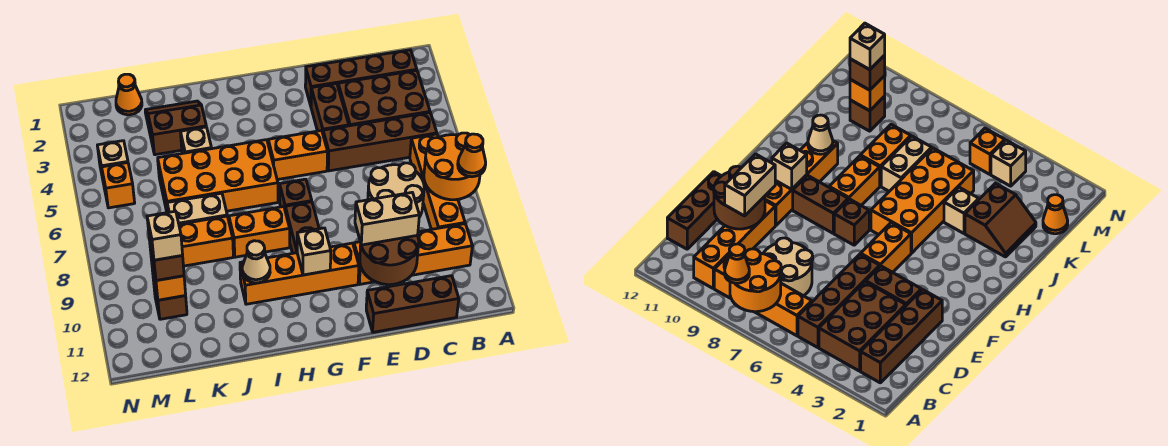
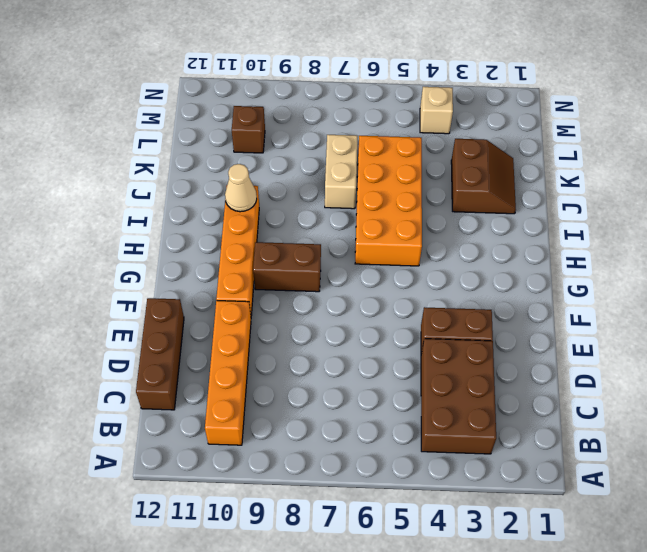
none -> brown 1x4 brick [305,50,417,106]
none -> brown 1x4 brick [323,113,437,171]
none -> orange 1x4 brick [410,134,465,229]
none -> tan 2x2 round brick [368,163,424,217]

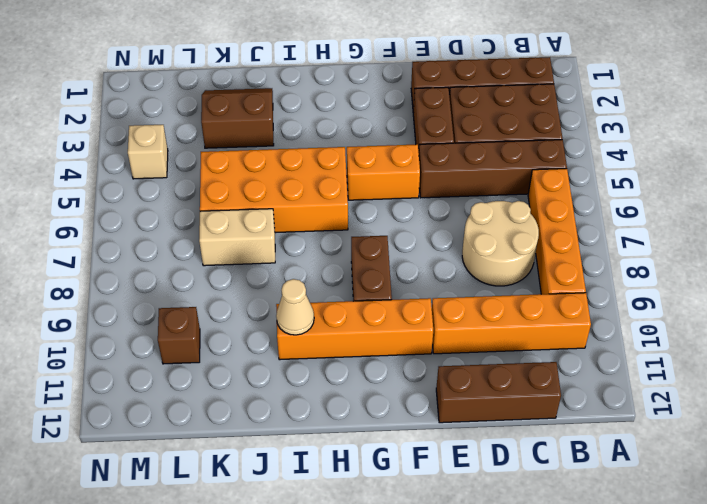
none -> brown 1x1 brick [280,179,312,208]
none -> orange 1x2 brick [229,207,290,257]
none -> tan 1x1 brick [180,127,212,153]
none -> orange 1x2 brick [179,216,233,266]

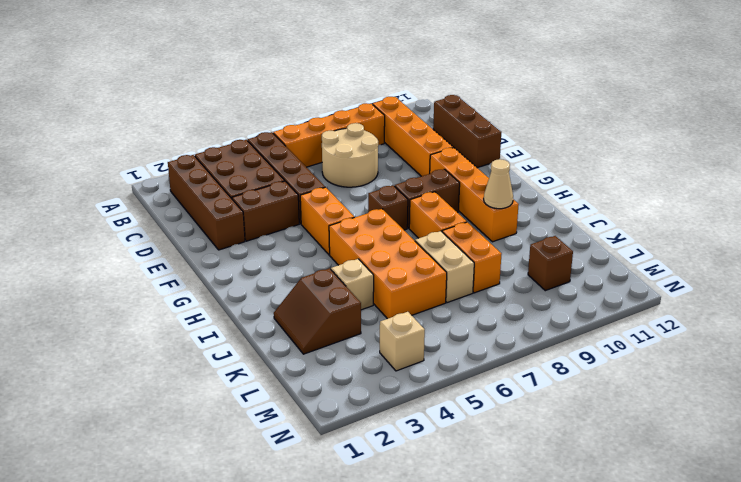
none -> orange 1x1 cone [116,74,142,115]
none -> orange 1x1 brick [102,163,135,208]
none -> orange 2x2 round brick [424,133,480,200]
none -> brown 2x2 round brick [360,235,419,285]

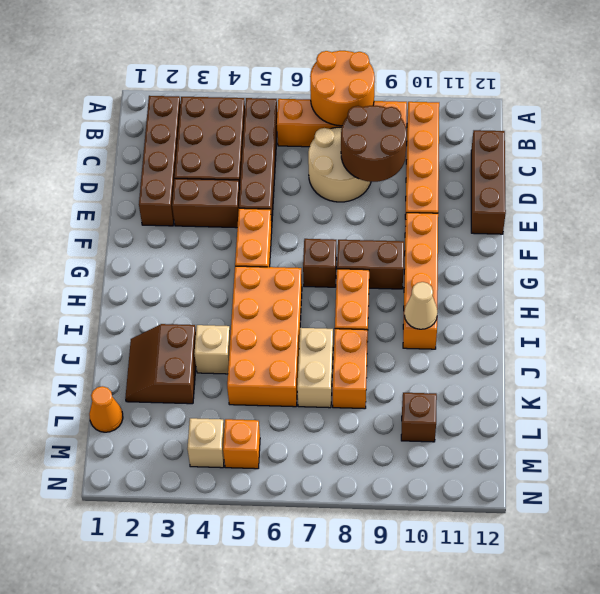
brown 2x2 round brick [341,106,407,182] -> brown 2x2 round brick moved to [360,235,419,285]
none -> tan 1x1 brick [297,228,331,275]
none -> orange 1x1 brick [151,259,186,300]
none -> orange 1x1 cone [458,134,486,177]
none -> tan 1x2 brick [355,193,419,245]

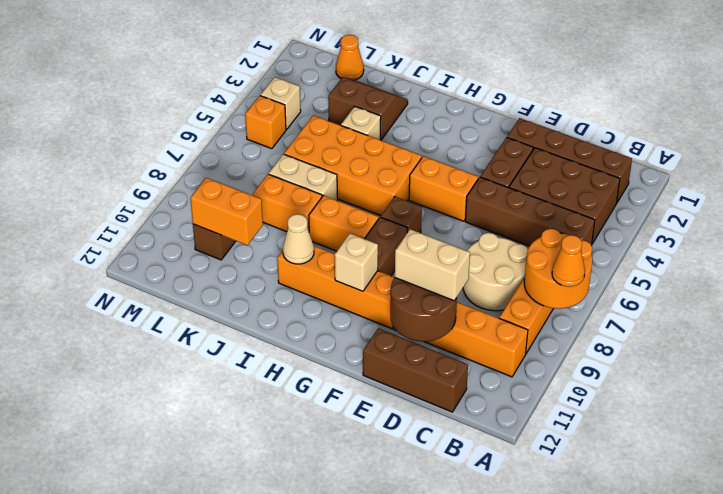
orange 1x2 brick [190,178,263,245] -> orange 1x1 brick [151,259,186,300]
none -> brown 1x1 brick [149,239,184,281]
none -> tan 1x1 brick [147,211,183,260]

